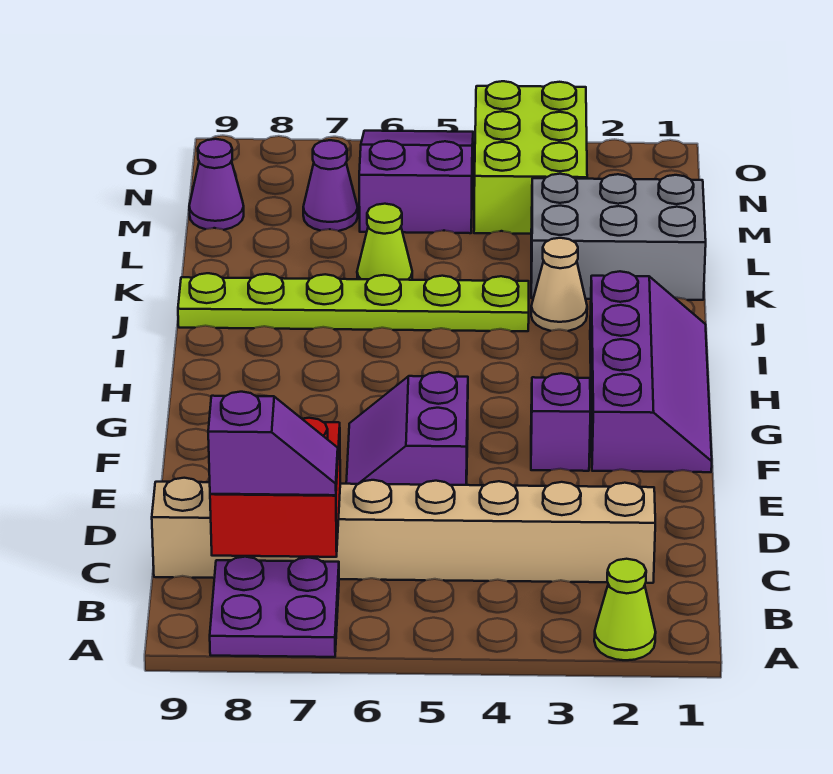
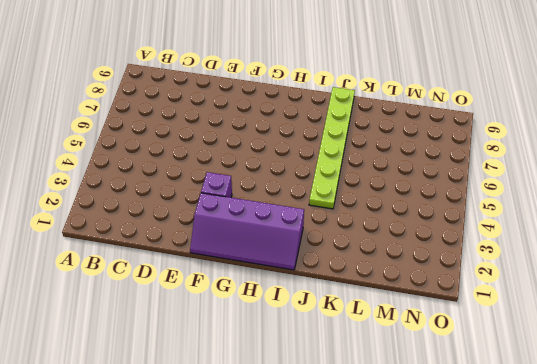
none -> lime 1x1 cone [594,559,656,660]
none -> purple 2x2 plate [210,557,339,657]
none -> tan 1x8 brick [152,478,655,583]

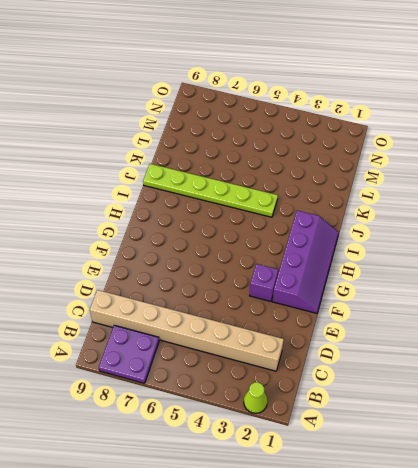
none -> purple 2x2 slope [346,372,468,485]
none -> tan 1x1 cone [531,238,587,331]
none -> grey 2x3 brick [531,174,706,300]

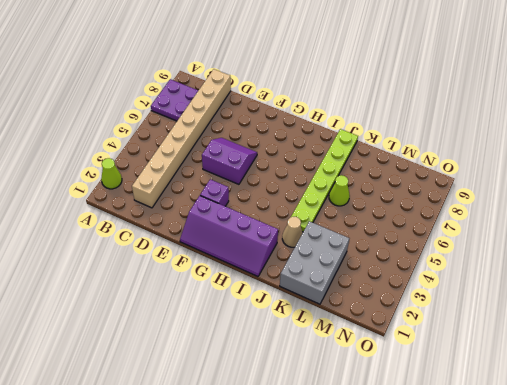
none -> lime 2x3 brick [474,81,587,234]
none -> purple 2x3 slope [359,131,473,233]
none -> purple 1x1 cone [303,140,358,231]

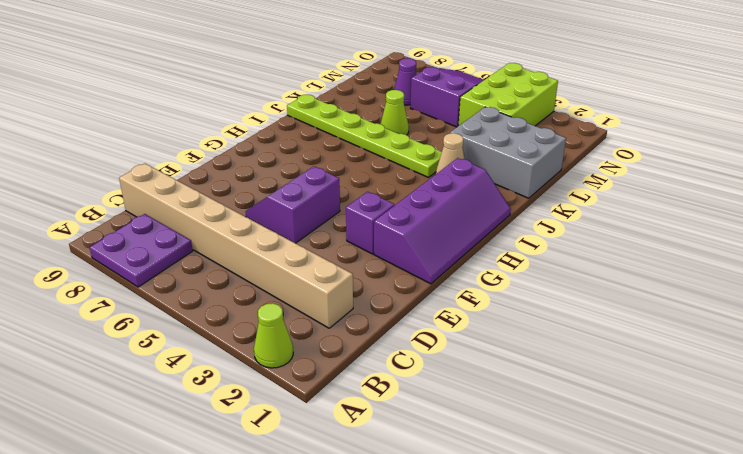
none -> purple 1x1 cone [189,139,244,230]
none -> red 2x2 brick [210,418,340,557]
none -> purple 1x2 slope [208,392,338,495]

